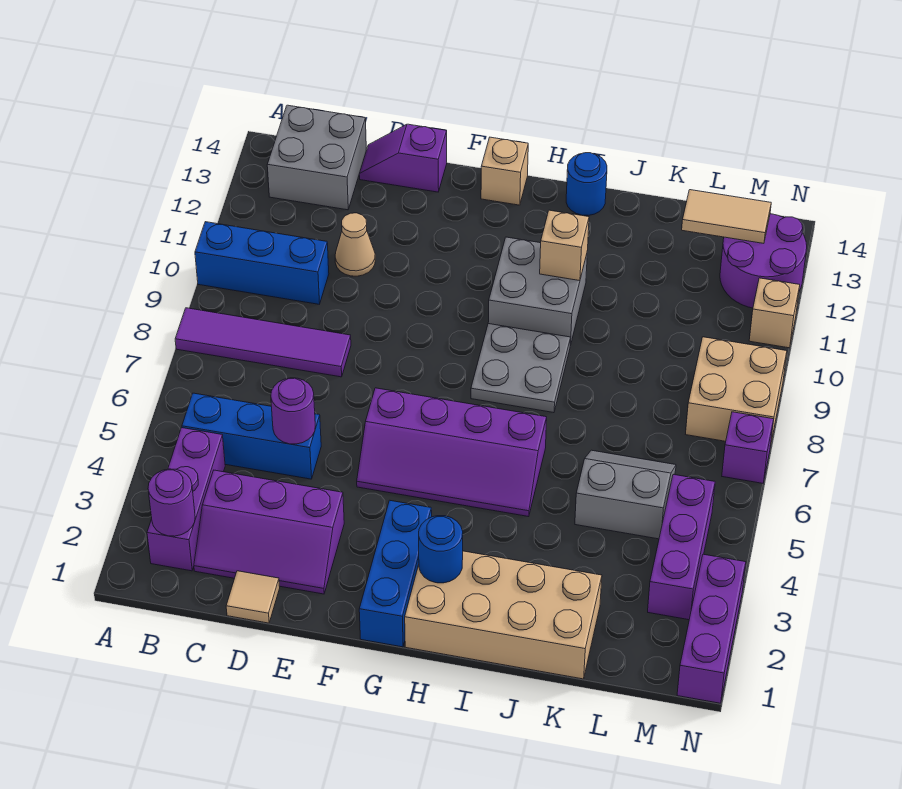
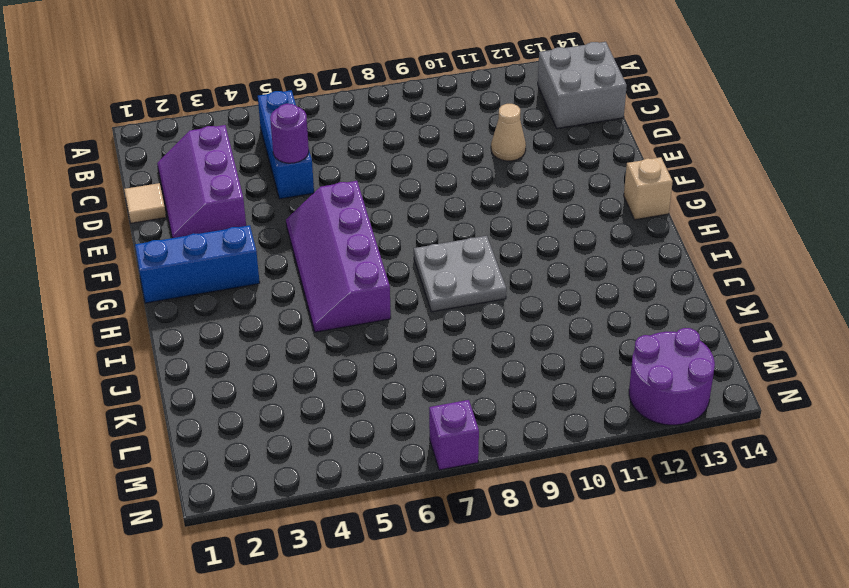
none -> purple 1x4 tile [175,308,351,377]
none -> blue 1x3 brick [195,222,329,304]
none -> purple 1x3 brick [147,428,225,571]

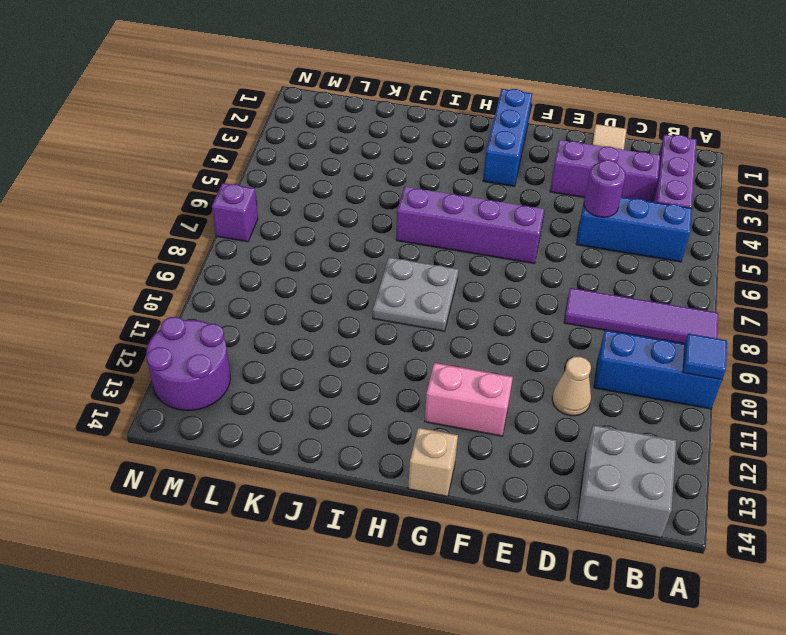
blue 1x1 tile [683,334,727,380] -> none
pink 1x2 brick [425,363,513,436] -> none
none -> purple 1x2 slope [359,124,447,192]
none -> tan 2x4 brick [405,551,602,679]
none -> grey 2x2 brick [488,237,587,346]

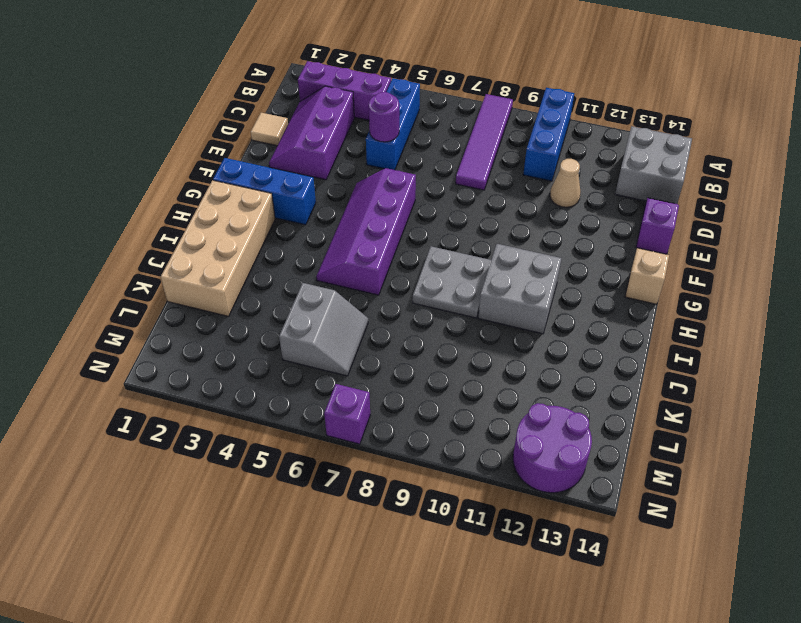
none -> blue 1x1 round brick [566,153,607,215]
none -> purple 1x3 brick [648,474,715,620]
none -> tan 2x2 brick [686,337,787,447]

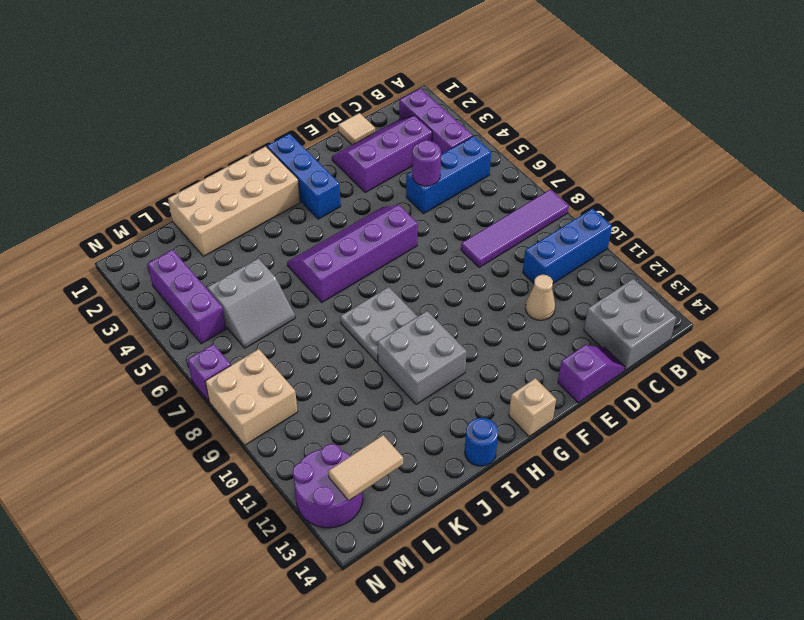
none -> purple 1x3 brick [677,554,746,703]
none -> tan 1x1 brick [749,278,800,348]
none -> purple 1x1 round brick [148,469,195,536]

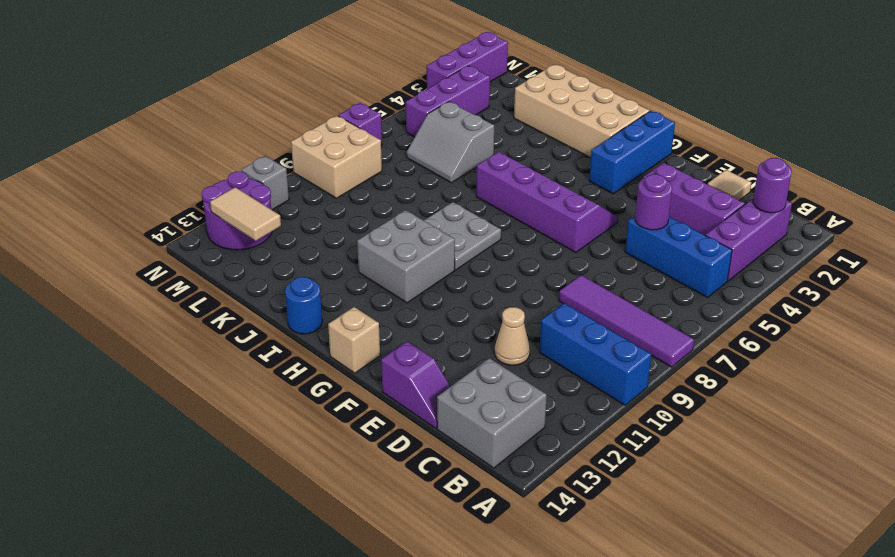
grey 1x1 brick [242,156,289,210] -> tan 1x1 brick [749,278,800,348]
none -> blue 1x1 round brick [419,516,463,583]
none -> tan 1x1 brick [540,210,589,281]

